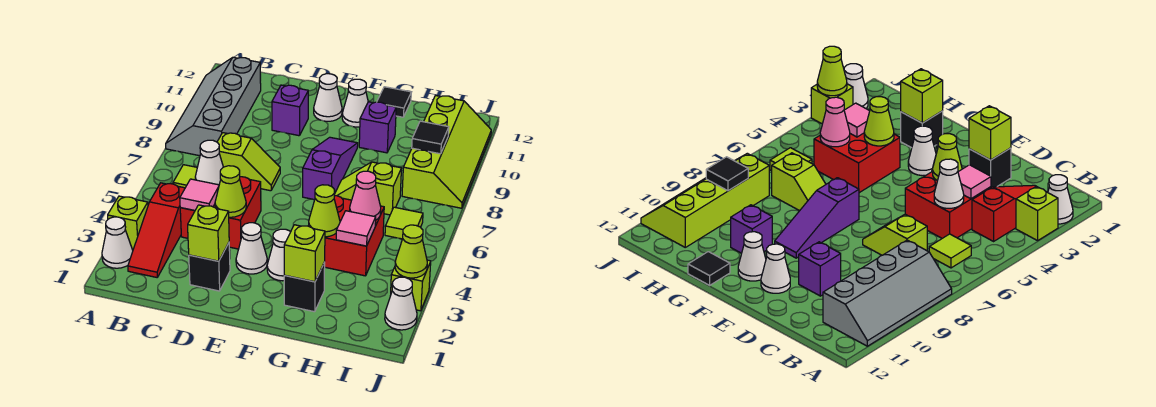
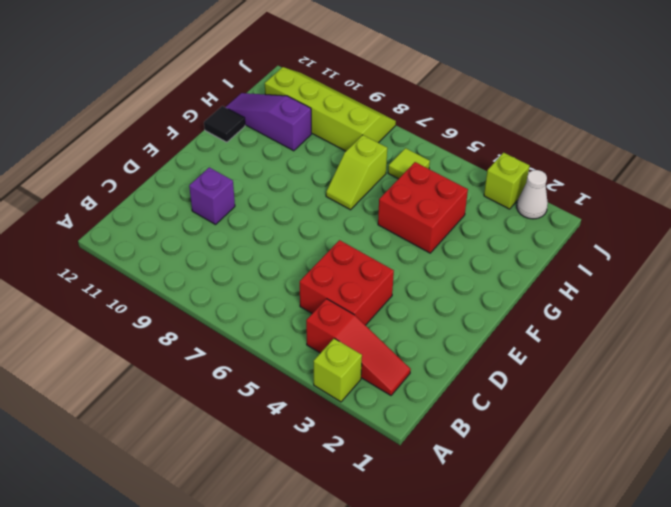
purple 1x3 slope [225,93,311,151] -> purple 1x3 slope moved to [303,137,358,200]
none -> white 1x1 cone [102,217,133,268]
none -> grey 2x4 slope [166,57,261,156]
none -> lime 1x1 tile [173,165,197,188]
none -> lime 1x2 slope [217,133,280,191]

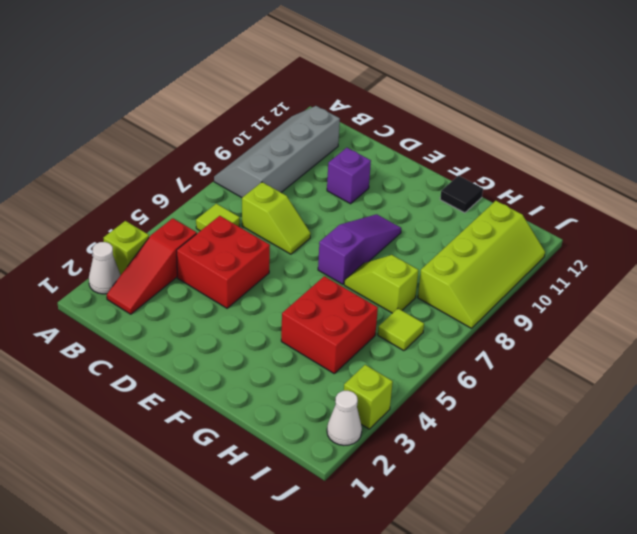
none -> black 1x1 brick [189,243,230,291]
none -> white 1x1 cone [236,223,267,274]
none -> white 1x1 cone [314,74,342,121]
none -> white 1x1 cone [267,229,290,281]

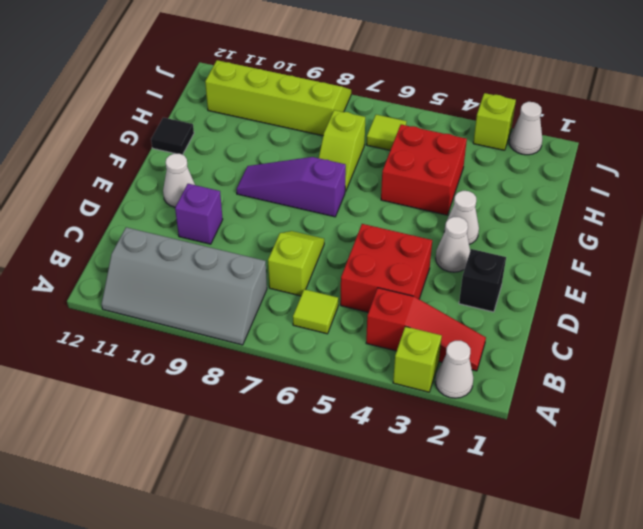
none -> white 1x1 cone [342,79,368,127]
none -> black 1x1 brick [284,262,325,312]
none -> purple 1x1 brick [359,102,396,153]
none -> pink 1x1 tile [180,179,219,210]

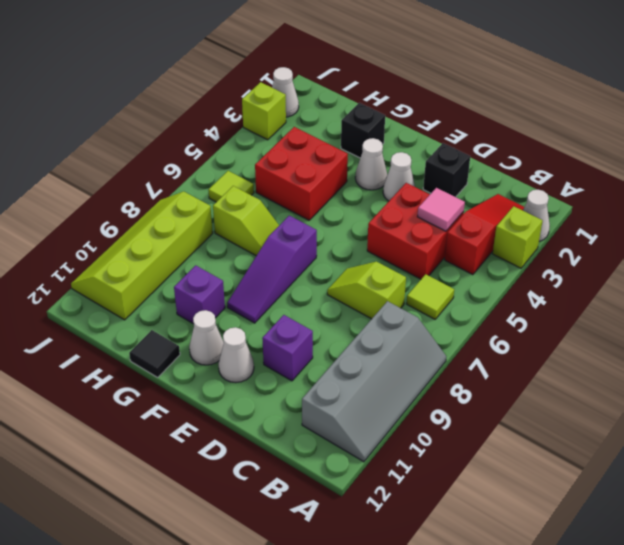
none -> white 1x1 cone [195,140,223,185]
none -> lime 1x1 brick [188,205,229,261]
none -> lime 1x1 cone [215,166,246,217]
none -> lime 1x1 brick [284,225,325,282]

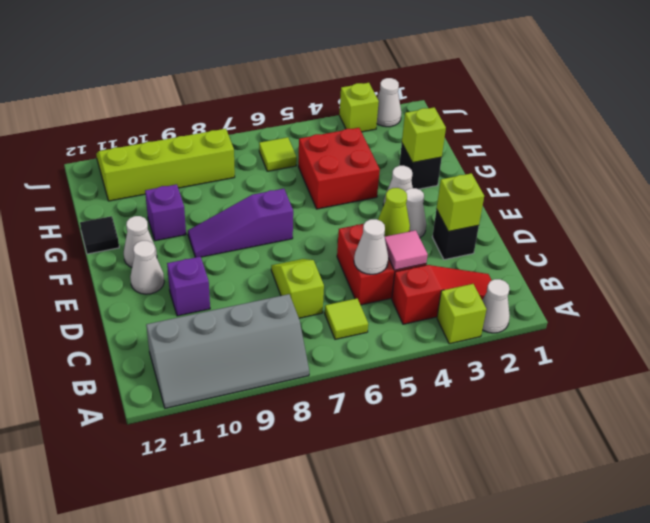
none -> lime 1x2 slope [334,162,401,215]
none -> lime 1x1 cone [309,185,340,237]
none -> pink 1x1 tile [336,211,376,246]
none -> pink 1x1 cone [350,171,381,220]

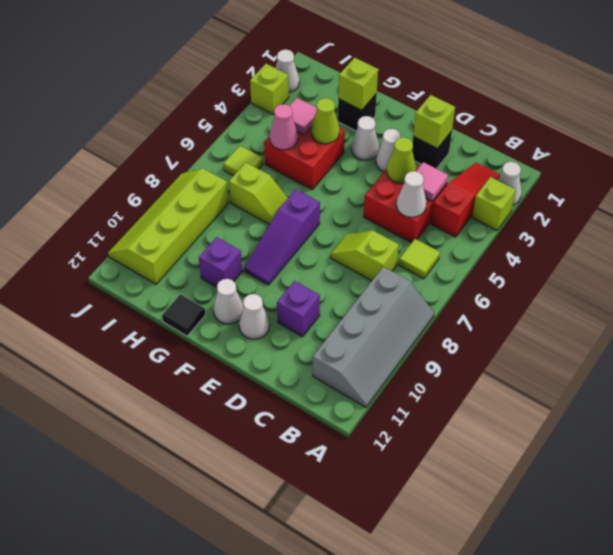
none -> black 1x1 tile [412,121,449,154]
none -> lime 1x1 cone [395,225,427,278]

